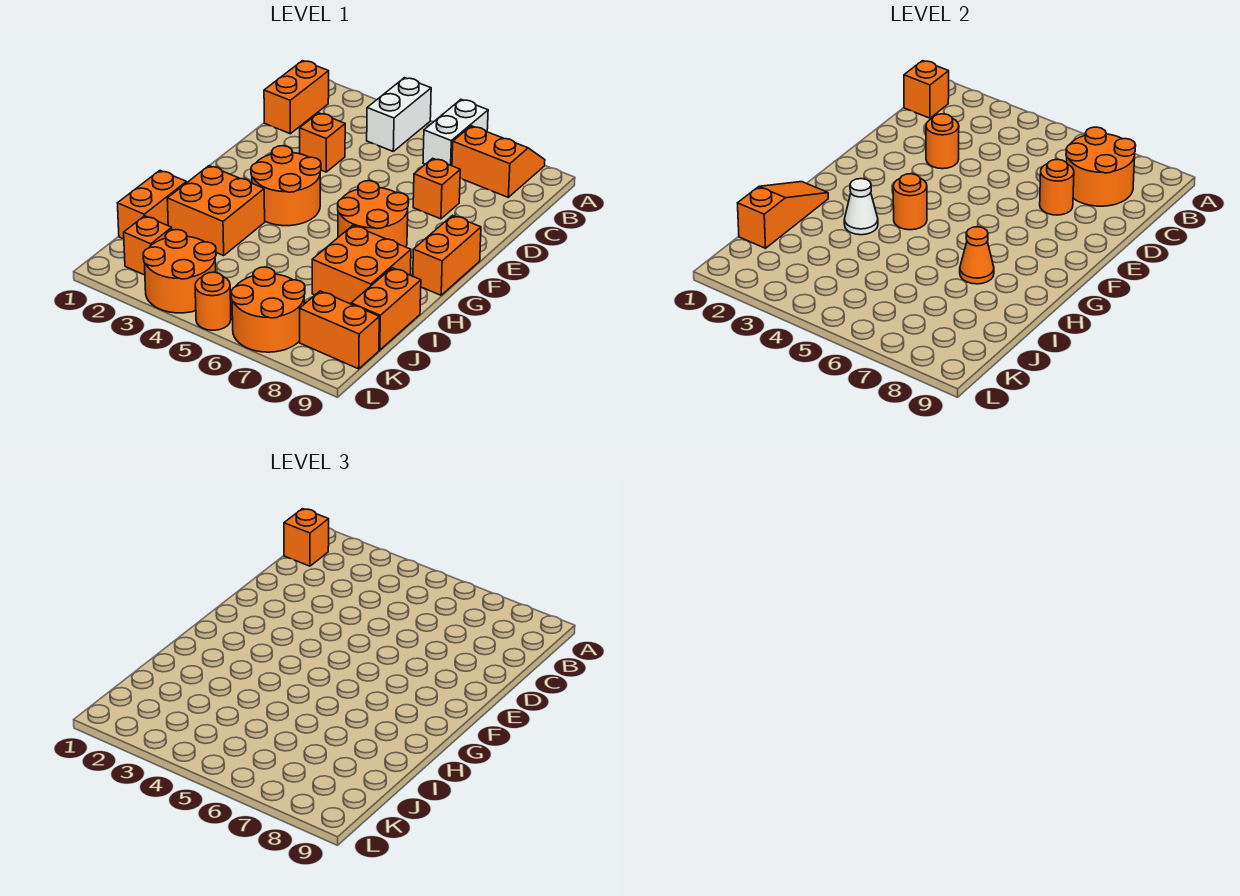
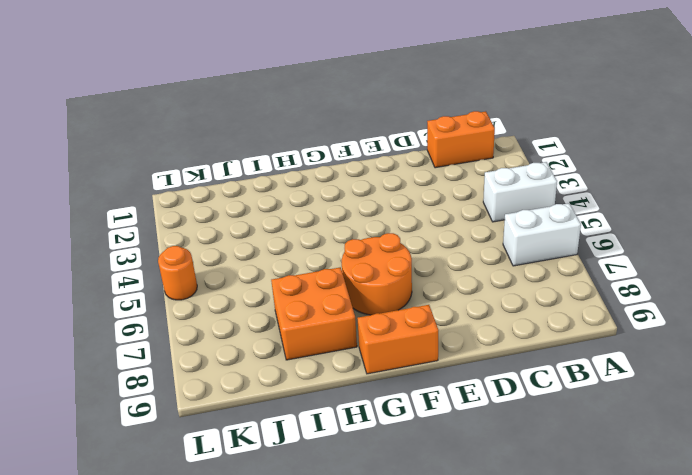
none -> orange 2x2 slope [452,126,545,197]
none -> orange 1x1 brick [300,113,345,172]
none -> orange 1x1 brick [413,158,460,219]

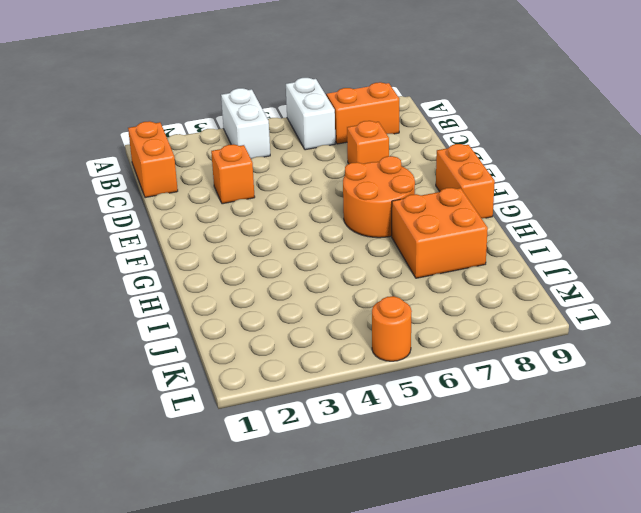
none -> orange 2x2 round brick [251,146,321,226]
none -> orange 2x2 brick [167,166,265,256]
none -> orange 1x2 brick [118,171,186,239]

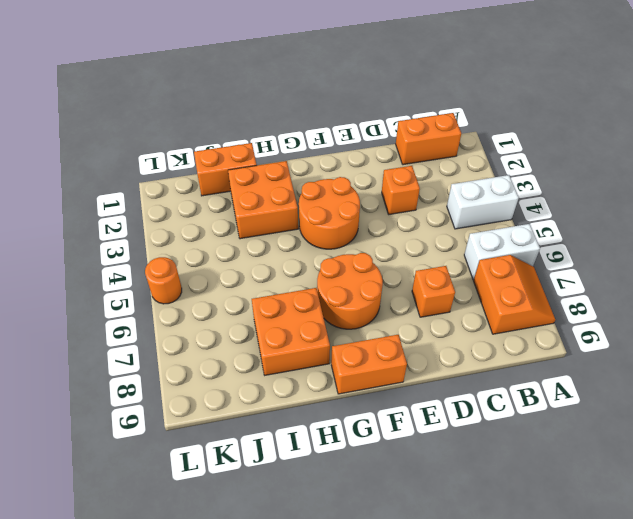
none -> orange 1x2 brick [351,268,421,350]
none -> orange 1x1 brick [124,216,172,275]
none -> orange 2x2 round brick [143,230,216,313]

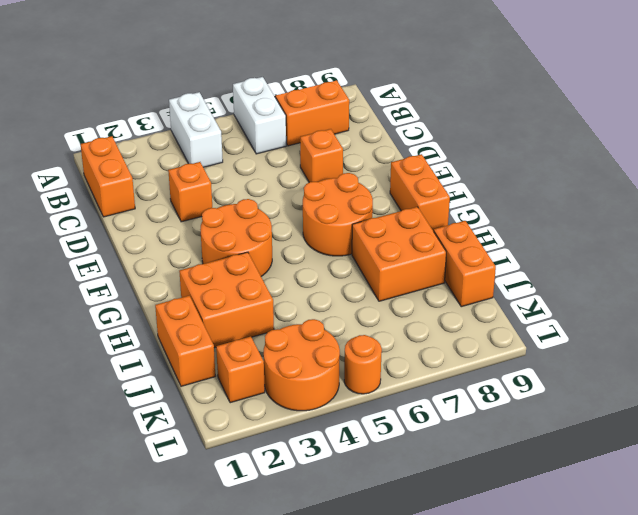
none -> orange 2x2 round brick [231,267,305,352]
none -> orange 1x2 brick [300,291,379,369]
none -> orange 1x1 brick [904,61,949,118]

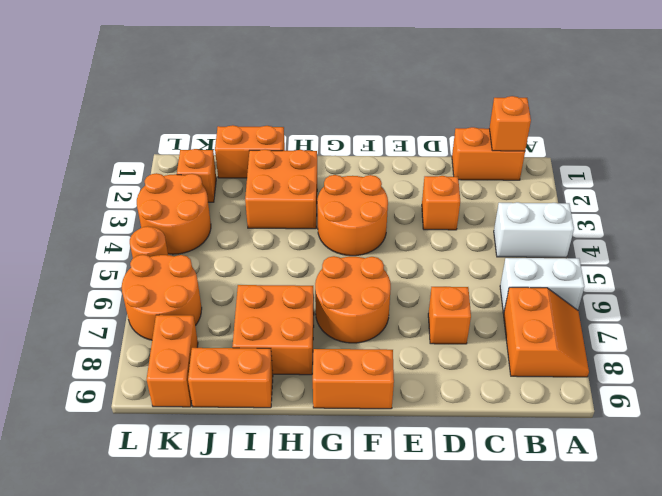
none -> orange 2x2 round brick [1066,127,1136,206]
none -> orange 1x1 round brick [926,114,959,169]
none -> orange 1x1 round brick [1040,159,1074,215]

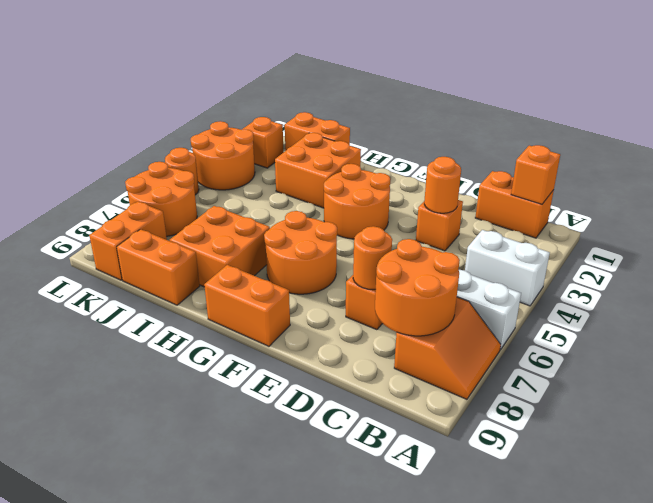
none -> orange 1x1 round brick [893,174,927,230]
none -> orange 1x3 slope [738,182,828,248]
none -> white 1x1 cone [844,179,878,235]

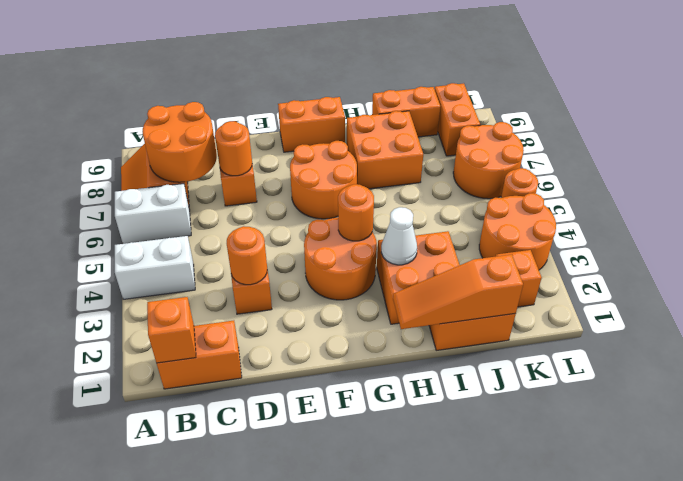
none -> orange 1x1 cone [960,227,994,284]
none -> orange 1x1 brick [284,509,329,566]

